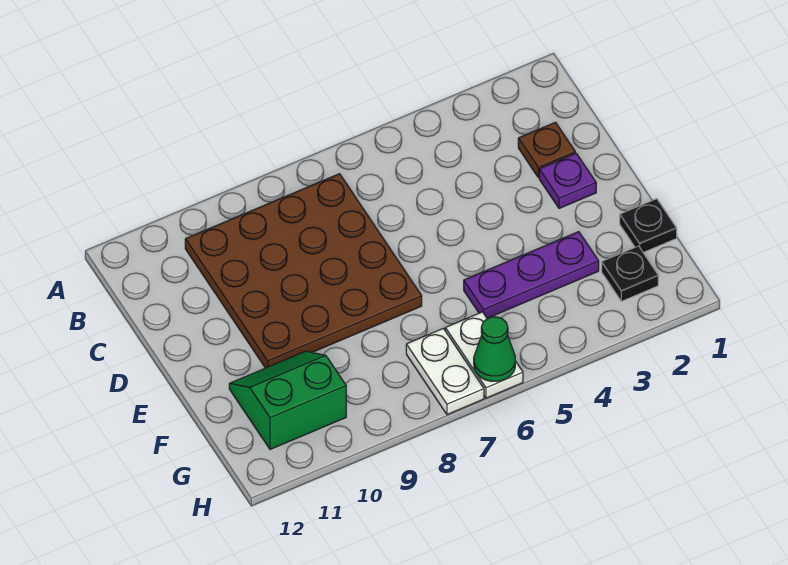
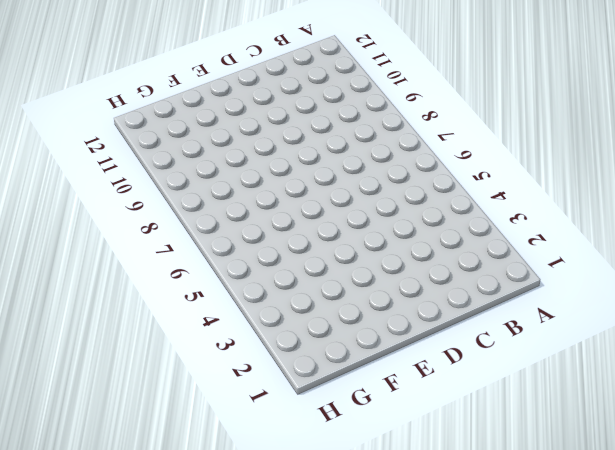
none -> brown 4x4 plate [185,174,422,368]
none -> brown 1x1 plate [518,122,575,178]

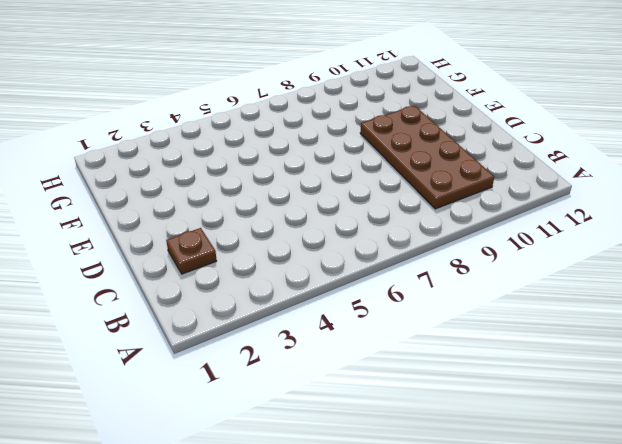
brown 2x4 plate [360,106,494,209] -> brown 4x4 plate [185,174,422,368]
none -> purple 1x1 plate [539,153,596,208]
none -> black 1x1 plate [620,199,677,252]

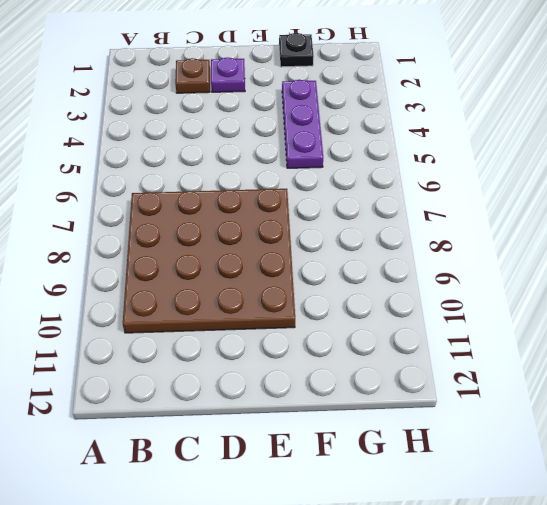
none -> green 2x2 slope [229,351,346,449]
none -> black 1x1 plate [602,246,658,301]

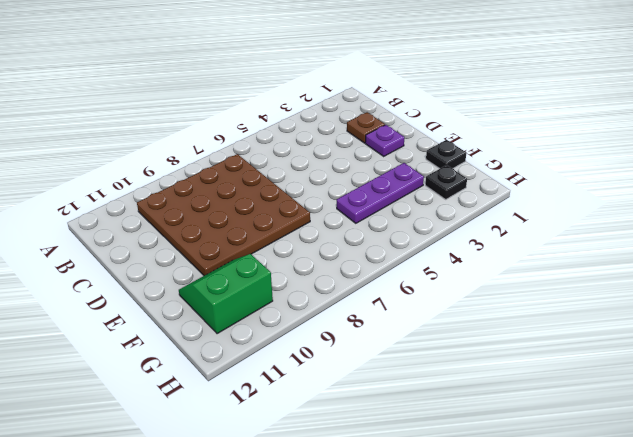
none -> white 1x2 plate [445,312,523,398]
none -> white 1x2 plate [406,328,484,415]

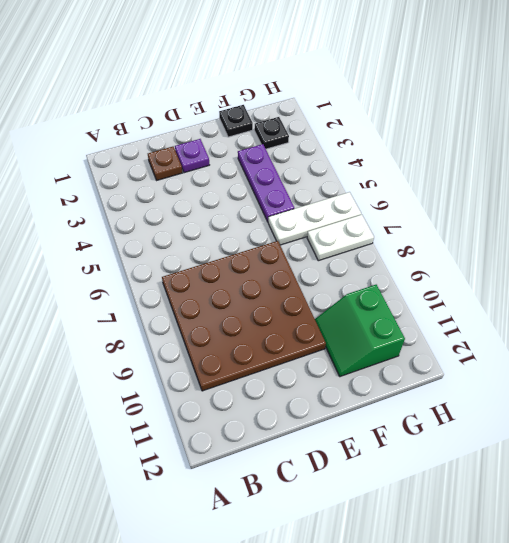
white 1x3 plate [268,192,361,245] -> white 1x2 plate [445,312,523,398]
none -> green 1x1 cone [474,317,515,381]

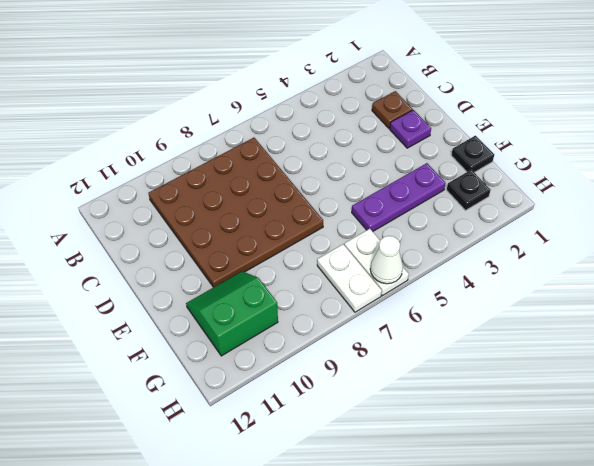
white 1x1 cone [370,236,403,284] -> green 1x1 cone [474,317,515,381]

